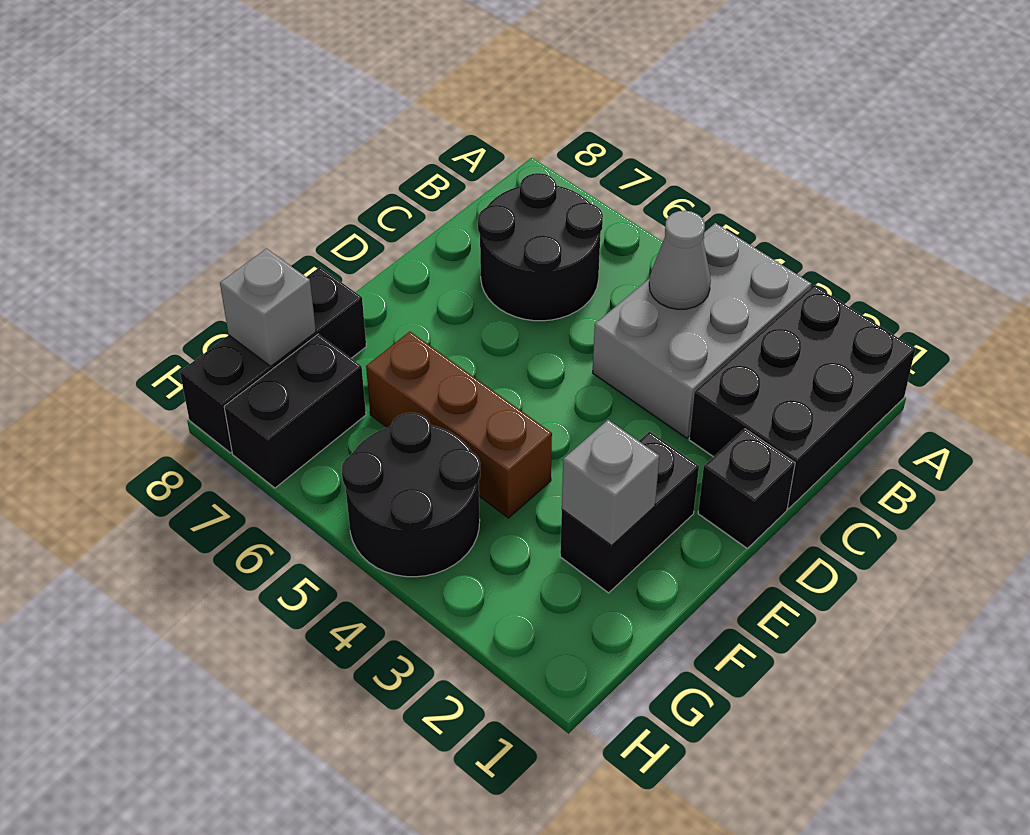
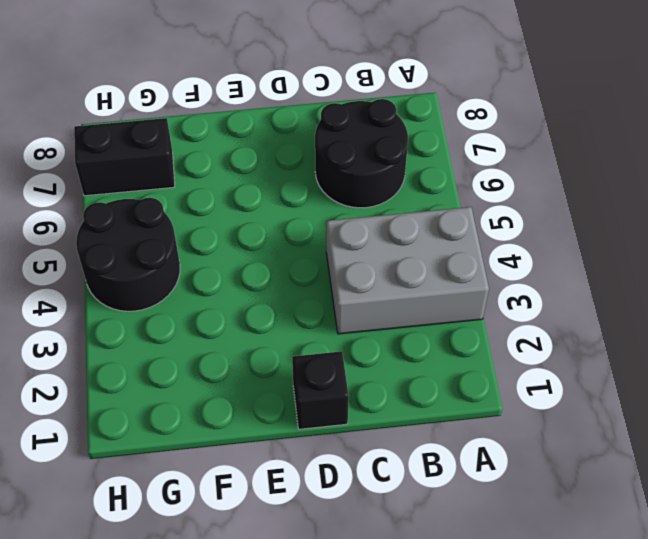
none -> black 2x3 brick [689,285,915,509]
none -> black 1x2 brick [560,432,699,593]
none -> brown 1x3 brick [366,332,552,518]

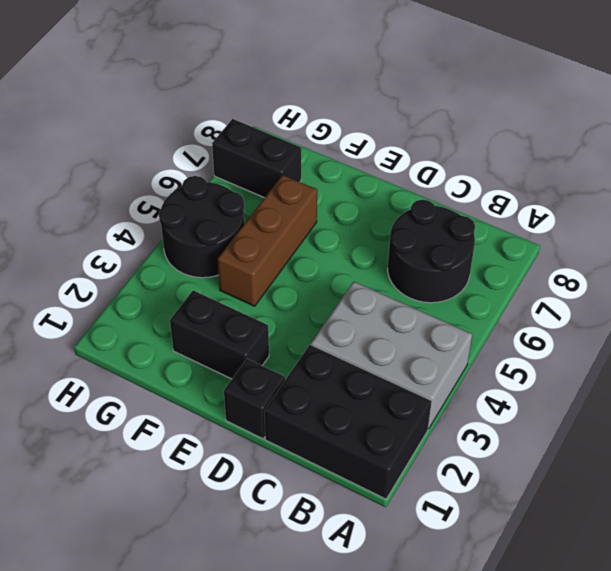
none -> black 1x3 brick [180,267,366,453]
none -> grey 1x1 cone [649,211,711,309]
none -> grey 1x1 brick [562,420,659,545]

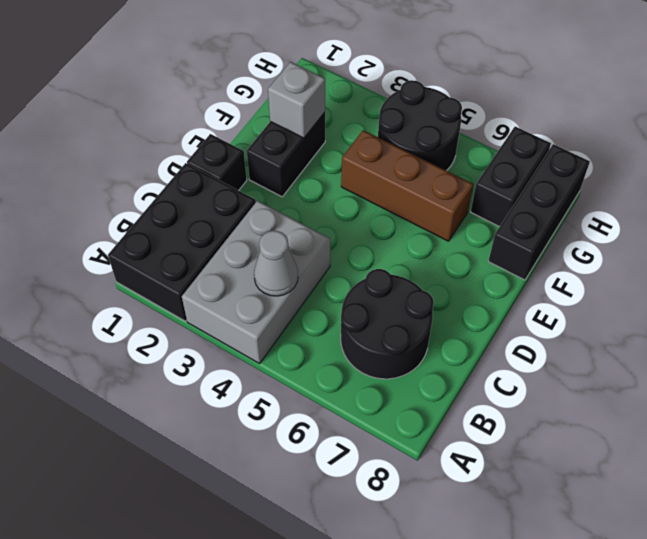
none -> grey 1x1 brick [220,249,316,366]

